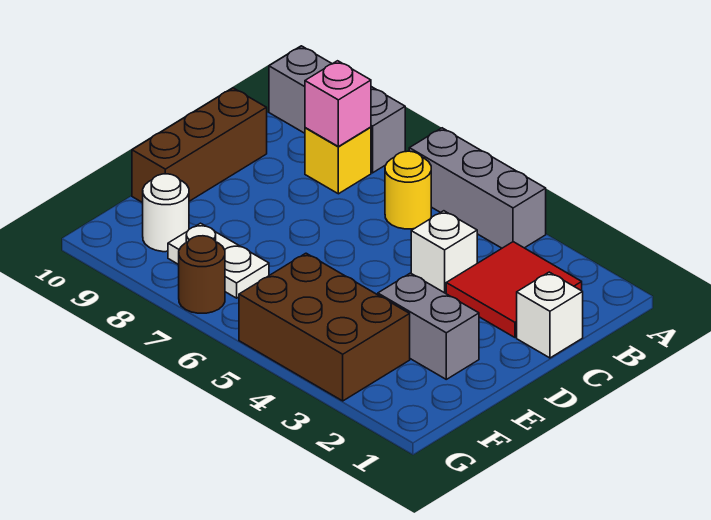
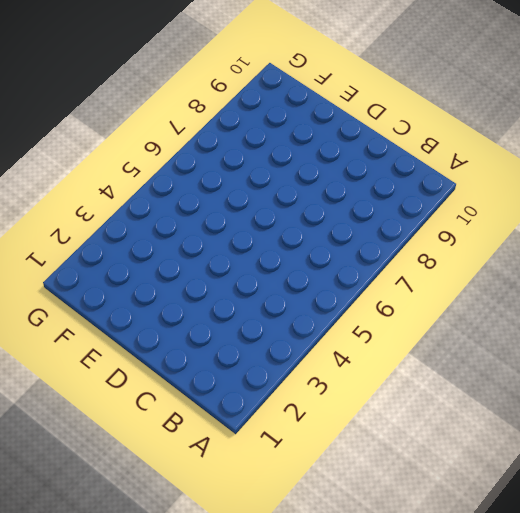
none -> grey 1x3 brick [409,128,546,248]
none -> grey 1x3 brick [269,46,405,173]
none -> red 2x2 tile [446,242,582,337]

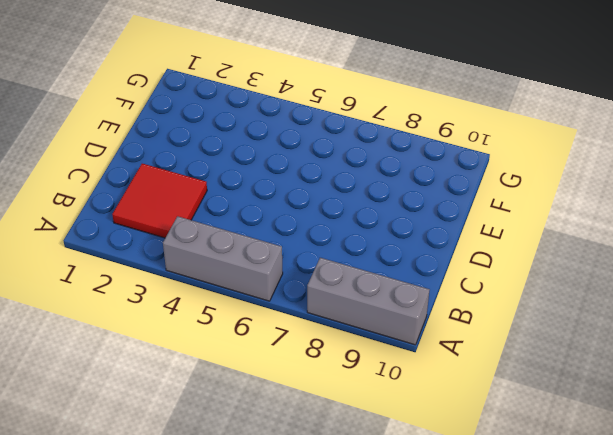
none -> yellow 1x1 round brick [385,151,431,229]
none -> yellow 1x1 brick [305,127,371,194]
none -> white 1x1 brick [517,272,583,358]

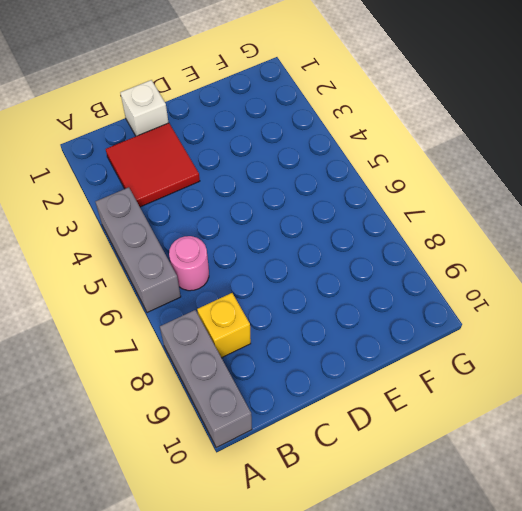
pink 1x1 round brick [169,236,209,291] -> yellow 1x1 round brick [385,151,431,229]
none -> white 1x1 brick [411,211,477,293]
none -> brown 1x3 brick [132,88,267,203]
none -> grey 1x2 brick [378,273,479,379]

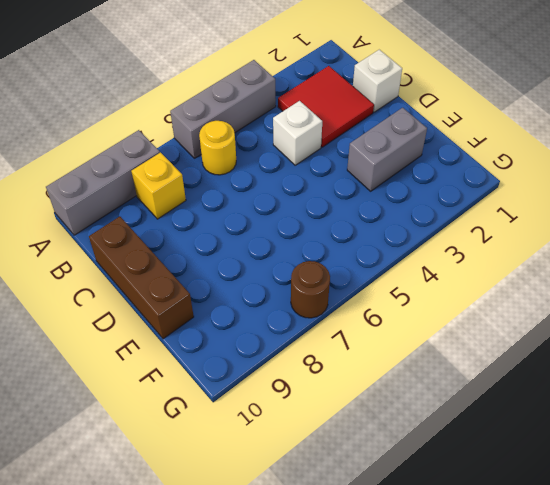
none -> brown 2x3 brick [239,253,410,401]
none -> white 1x2 plate [168,223,269,298]
none -> white 1x1 round brick [143,174,189,252]

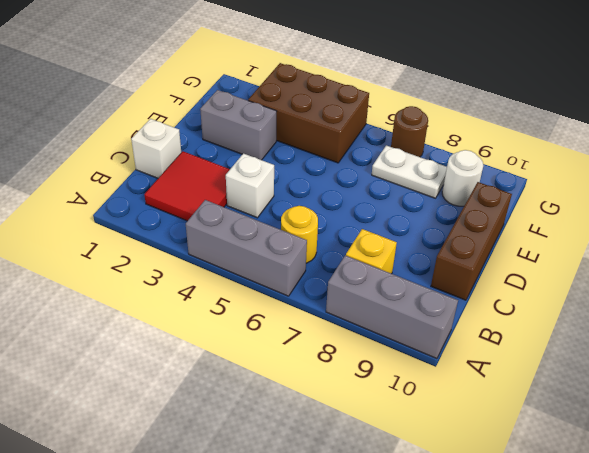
none -> pink 1x1 brick [305,61,371,147]

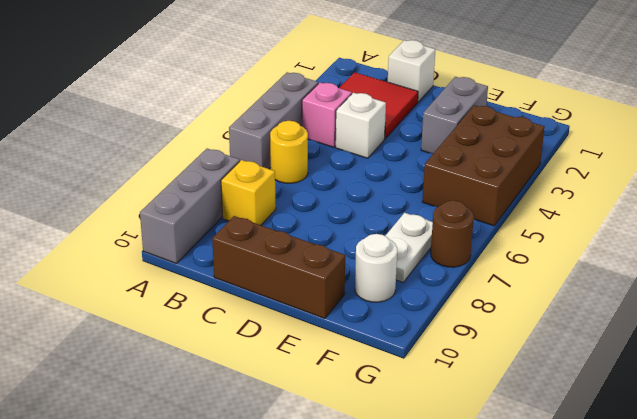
pink 1x1 brick [302,83,352,147] -> pink 1x1 brick moved to [305,61,371,147]

